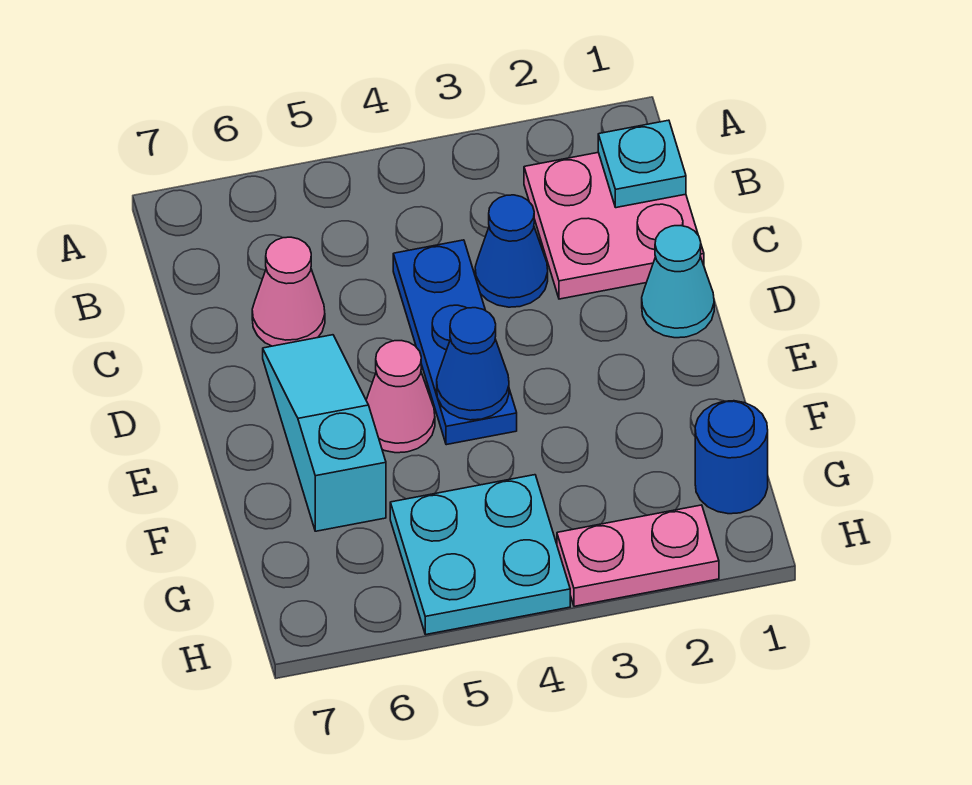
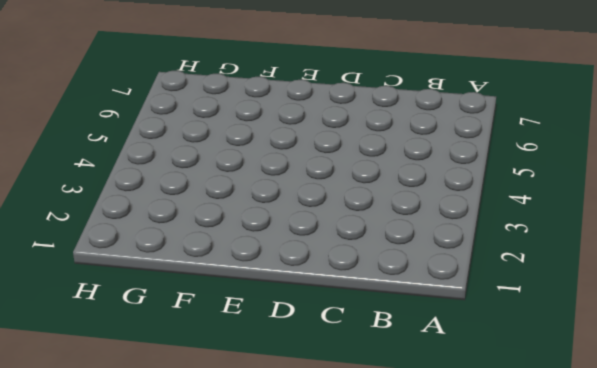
none -> pink 2x2 plate [524,152,704,299]
none -> blue 1x1 cone [475,195,548,307]
none -> blue 1x3 plate [393,240,517,445]

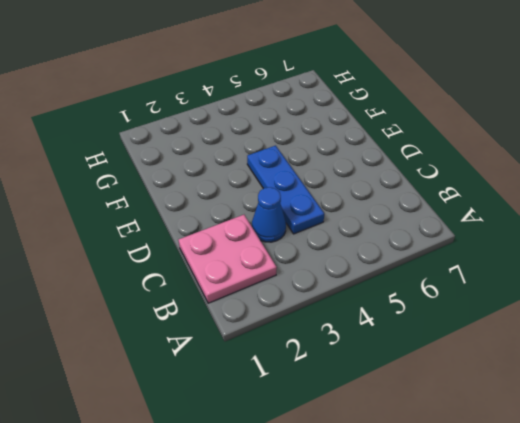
none -> pink 1x1 cone [252,237,325,346]
none -> cyan 1x1 cone [642,226,714,338]
none -> cyan 1x3 slope [263,335,386,531]

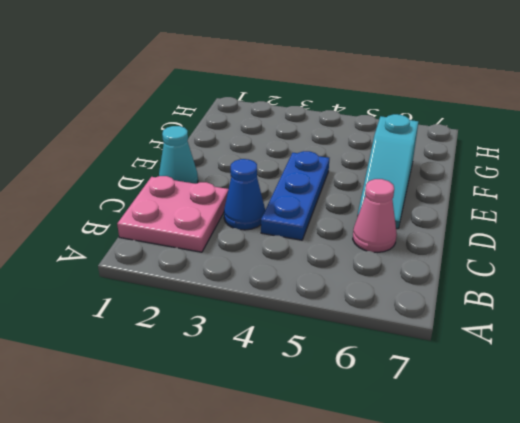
none -> pink 1x1 cone [366,341,435,453]
none -> blue 1x1 round brick [695,401,768,514]
none -> cyan 2x2 plate [390,475,570,635]

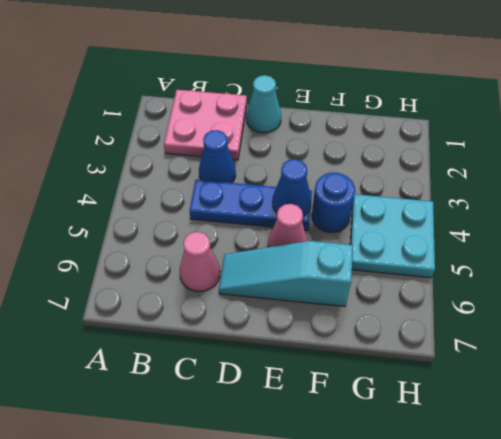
blue 1x1 round brick [312,173,355,233] -> blue 1x1 round brick moved to [695,401,768,514]
none -> pink 1x2 plate [557,505,719,606]
none -> cyan 1x1 plate [598,120,686,208]

